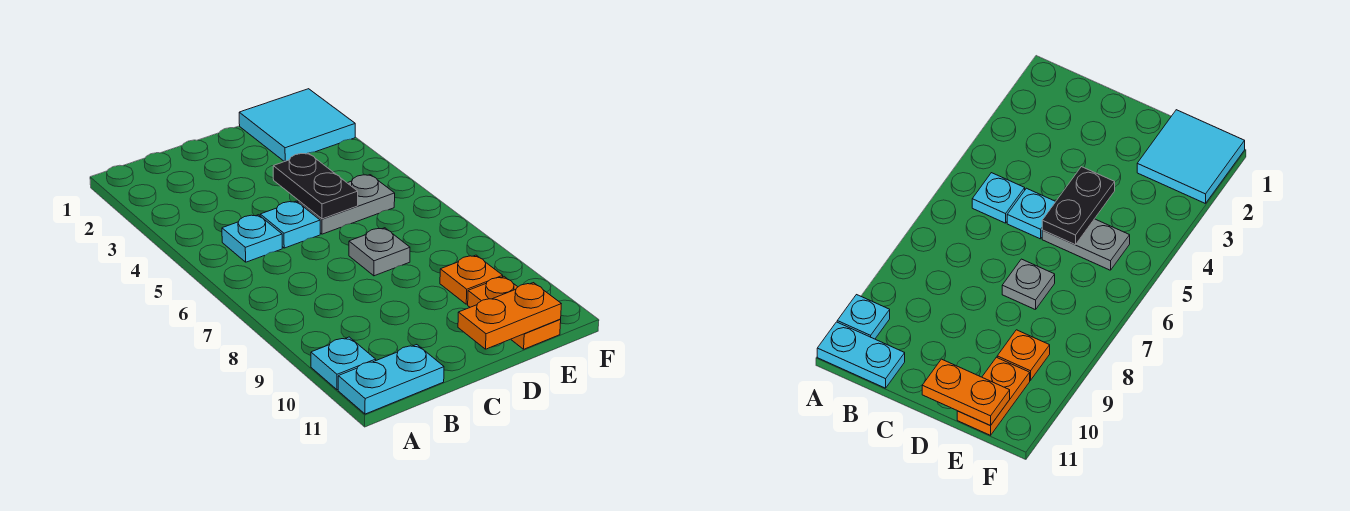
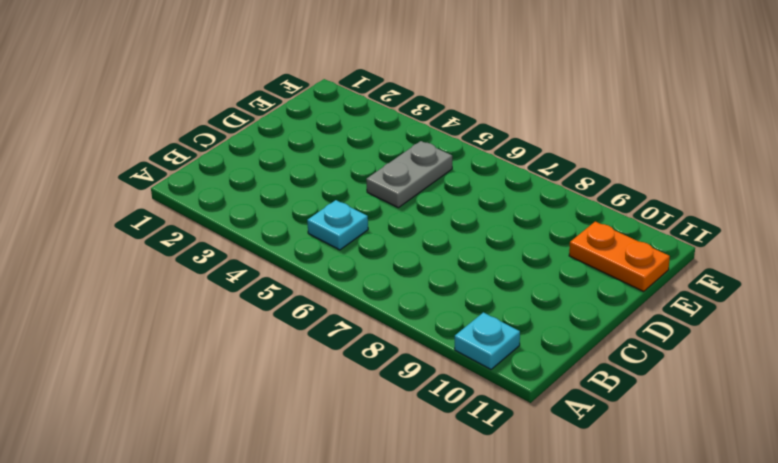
none -> cyan 1x2 plate [338,345,444,414]
none -> cyan 1x1 plate [260,201,320,248]

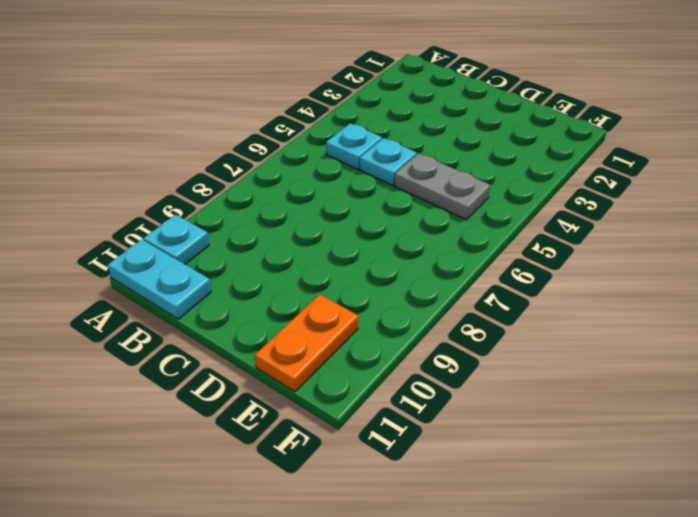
none -> grey 1x1 plate [349,228,410,276]
none -> cyan 2x2 tile [239,89,355,162]

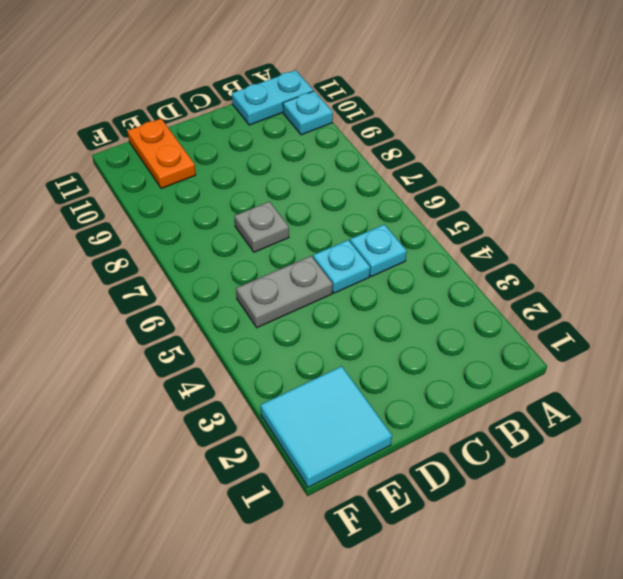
none -> orange 1x1 plate [440,255,503,304]
none -> black 1x2 plate [273,153,358,219]

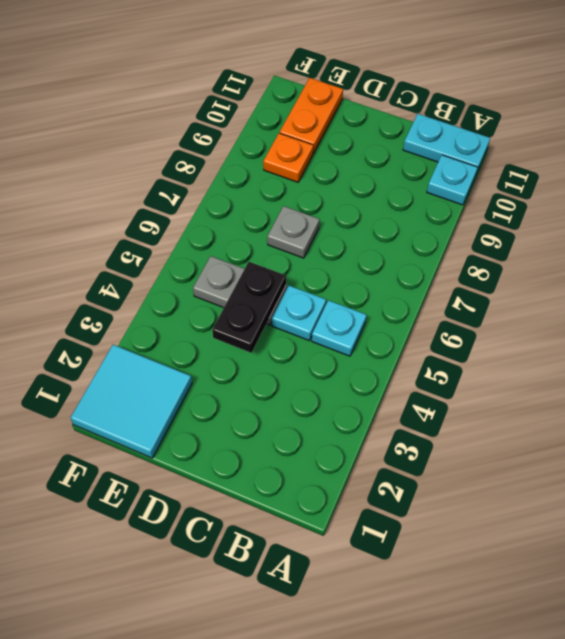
none -> orange 1x2 plate [458,283,561,349]

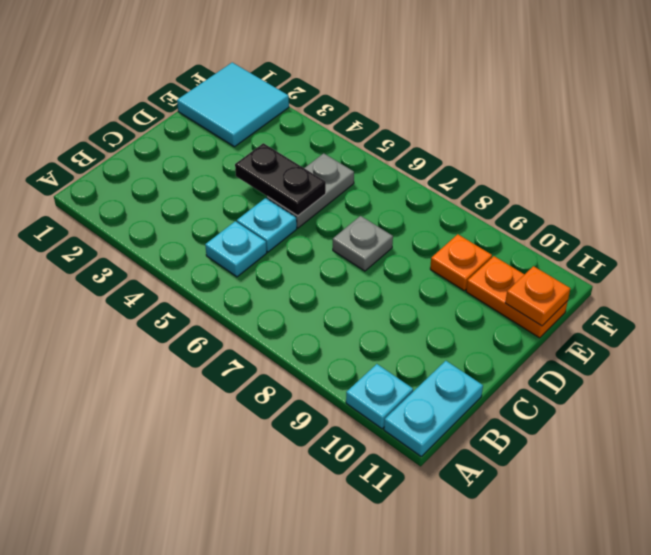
orange 1x1 plate [505,266,570,326] -> orange 1x2 plate [458,283,561,349]

